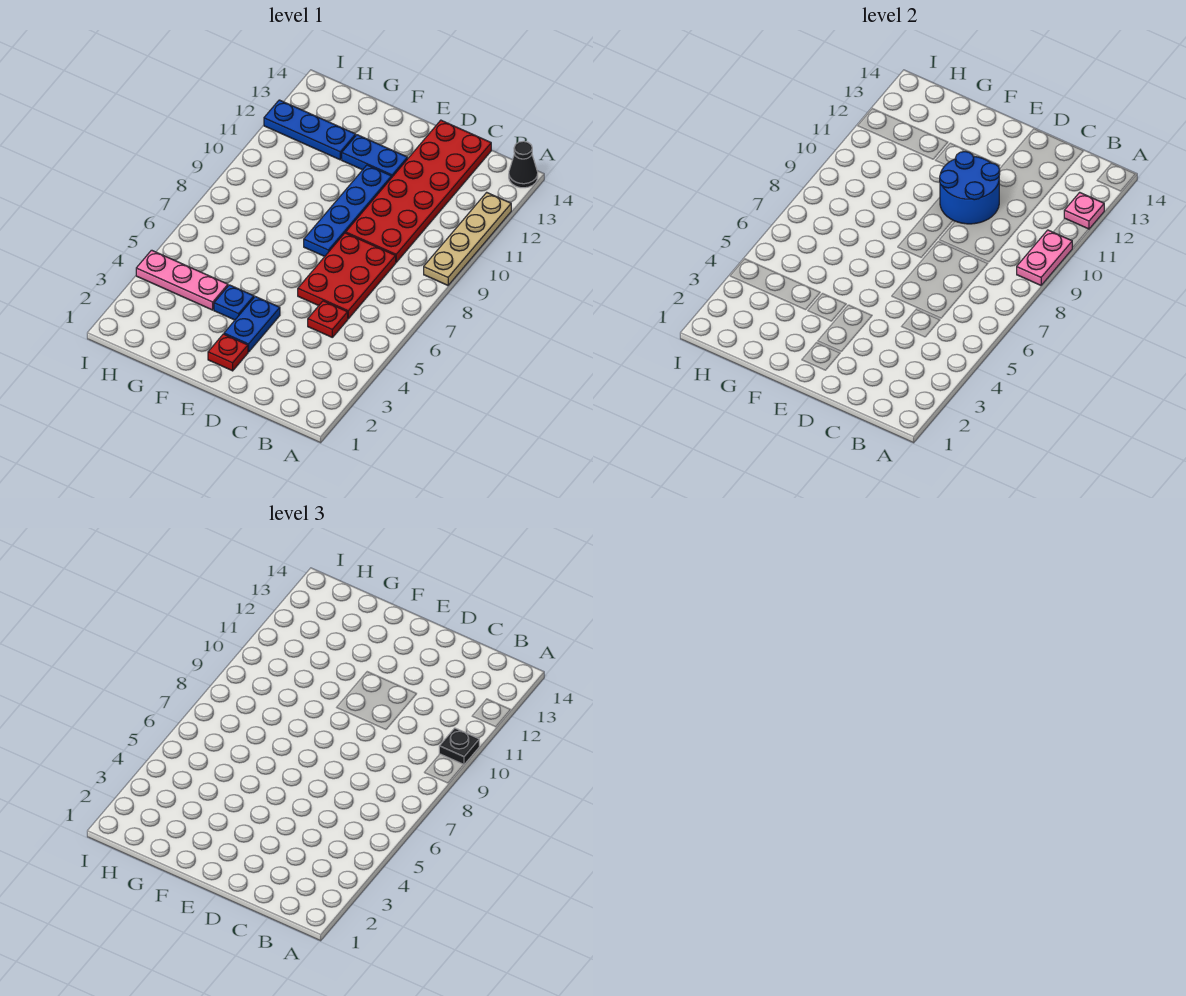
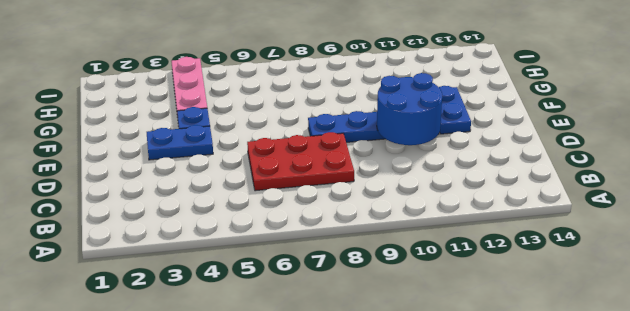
none -> tan 1x4 plate [424,192,511,285]
none -> black 1x1 cone [509,141,538,188]
none -> red 1x1 plate [308,301,348,337]

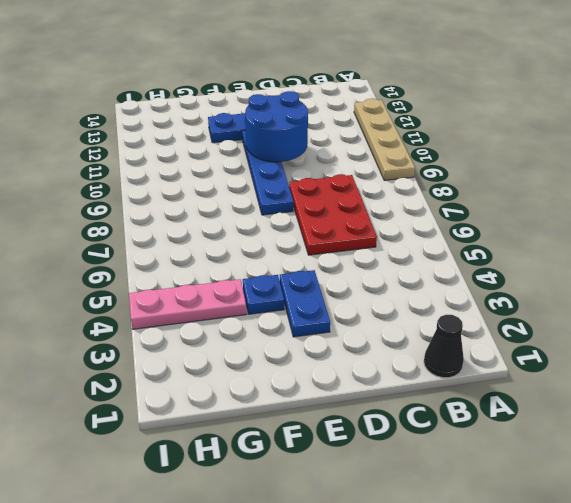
black 1x1 cone [424,315,464,378] -> black 1x1 cone moved to [509,141,538,188]
none -> red 1x1 plate [308,301,348,337]
none -> red 2x6 plate [346,120,491,262]
none -> red 1x1 plate [208,334,248,371]

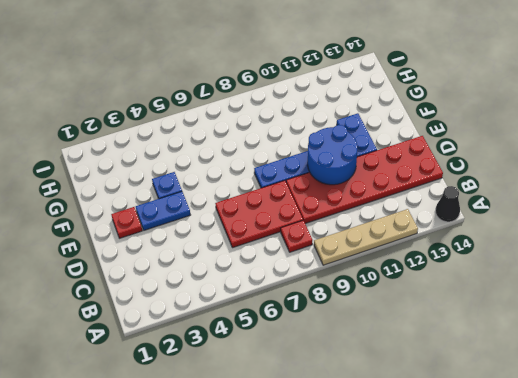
red 1x1 plate [281,221,312,252] -> red 1x1 plate moved to [308,301,348,337]
none -> pink 1x3 plate [136,250,228,310]
none -> blue 1x3 plate [264,100,356,160]
none -> pink 1x2 plate [1017,230,1072,285]

